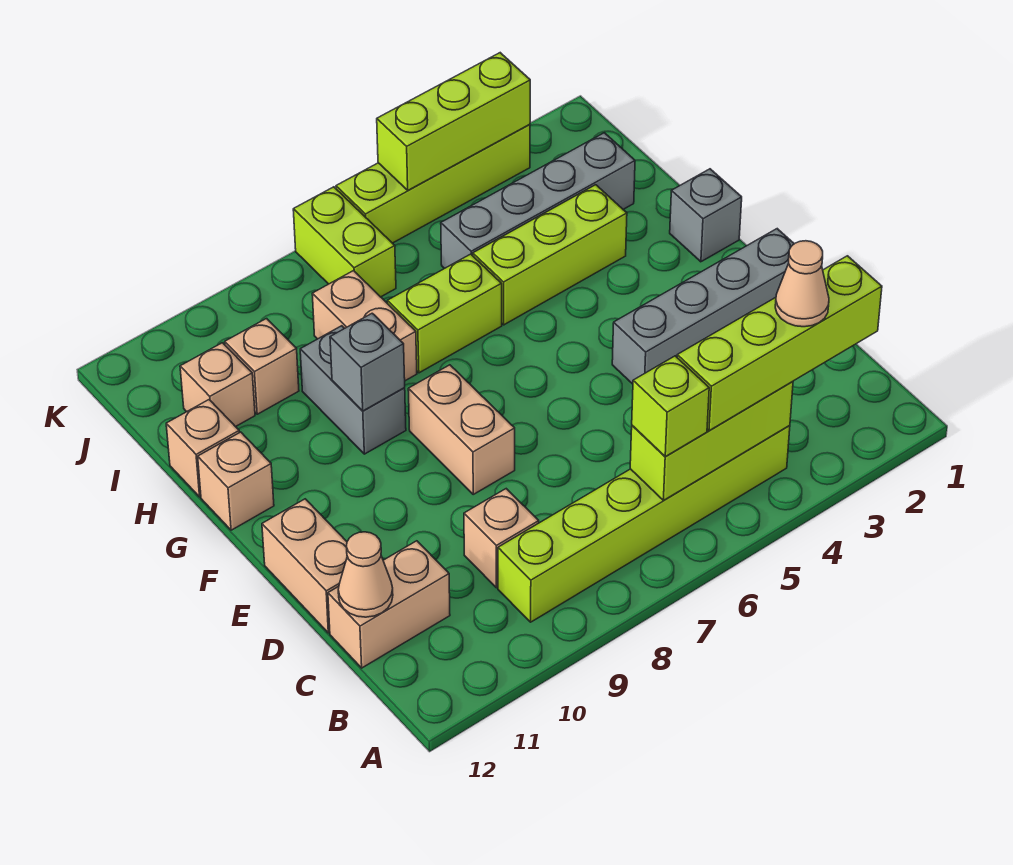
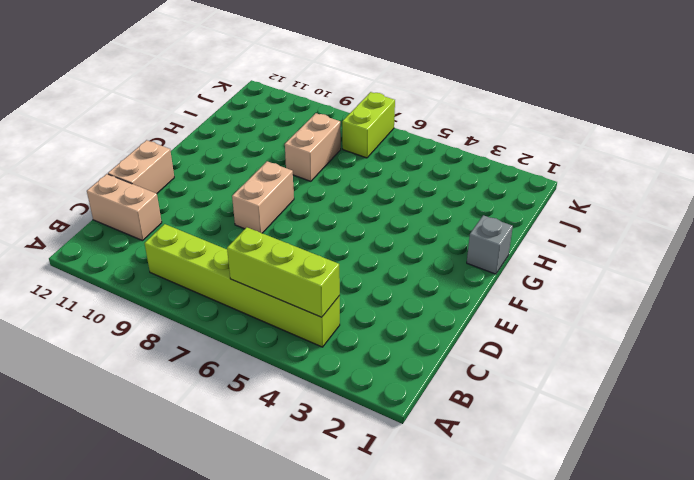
none -> tan 1x1 brick [464,489,539,588]
none -> grey 1x4 brick [612,229,794,384]
none -> grey 1x2 brick [300,326,406,454]

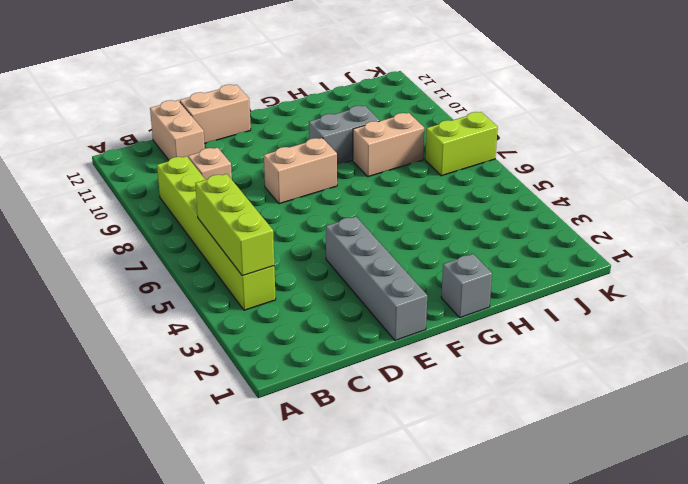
none -> tan 1x1 brick [198,432,274,530]
none -> lime 1x3 brick [473,185,627,325]
none -> lime 1x2 brick [387,254,502,373]

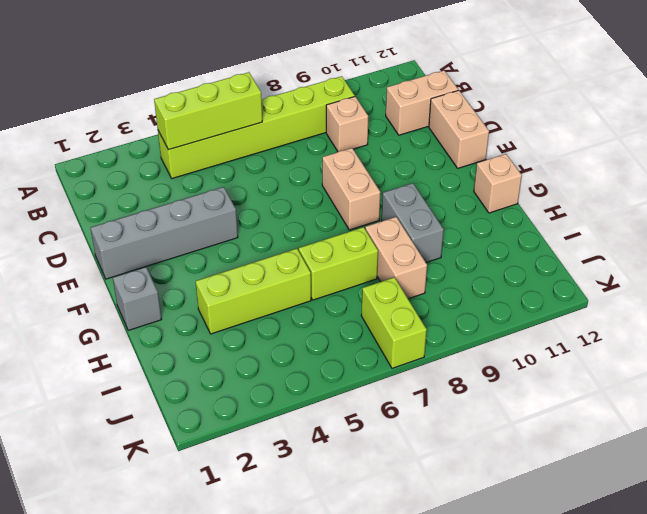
none -> tan 1x1 brick [166,400,239,497]
none -> grey 1x4 brick [441,133,635,269]
none -> tan 1x1 brick [225,319,299,414]

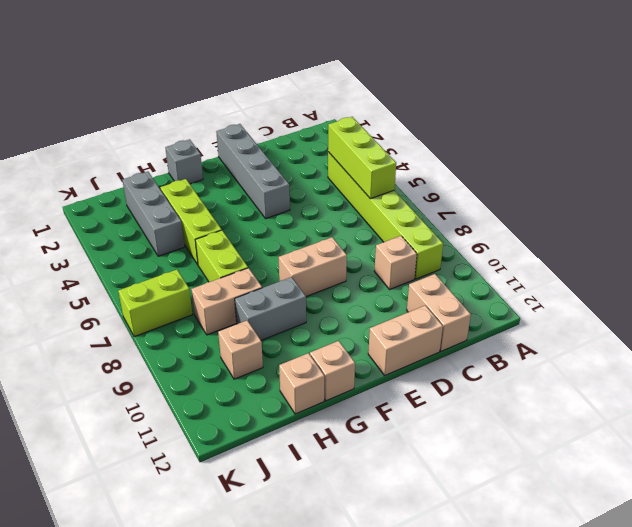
grey 1x3 brick [122,172,184,256] -> grey 1x4 brick [441,133,635,269]
none -> tan 1x1 brick [180,343,255,427]
none -> lime 1x4 brick [336,124,530,243]
none -> tan 1x1 cone [338,532,393,617]

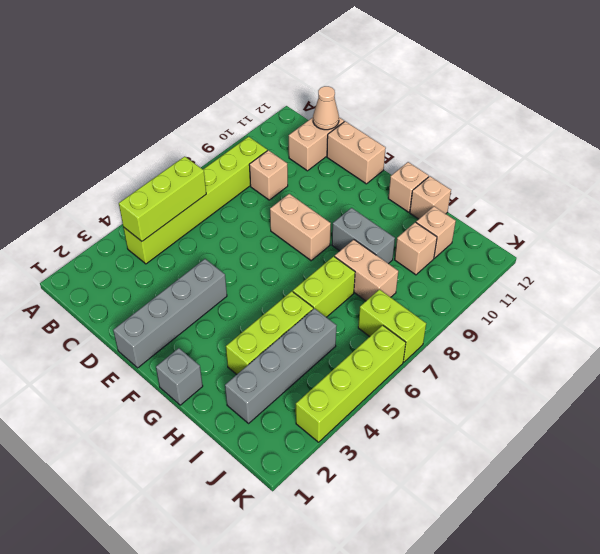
none -> grey 1x1 brick [330,313,405,411]
none -> lime 1x3 brick [377,53,530,190]
none -> lime 1x4 brick [677,256,882,431]

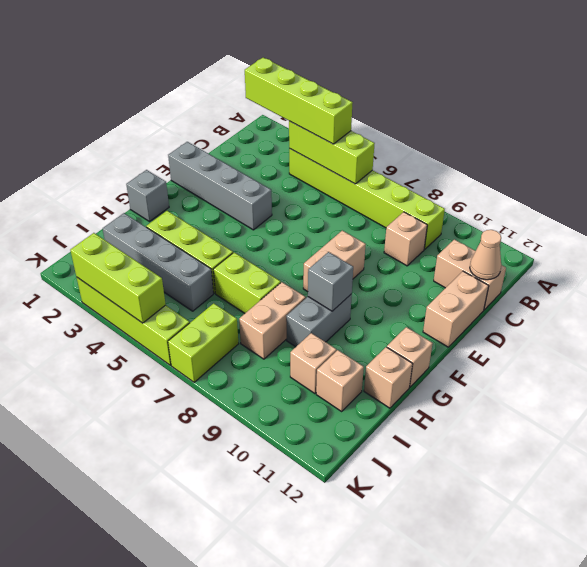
none -> lime 1x1 brick [632,356,709,457]
none -> tan 1x1 cone [775,241,829,327]

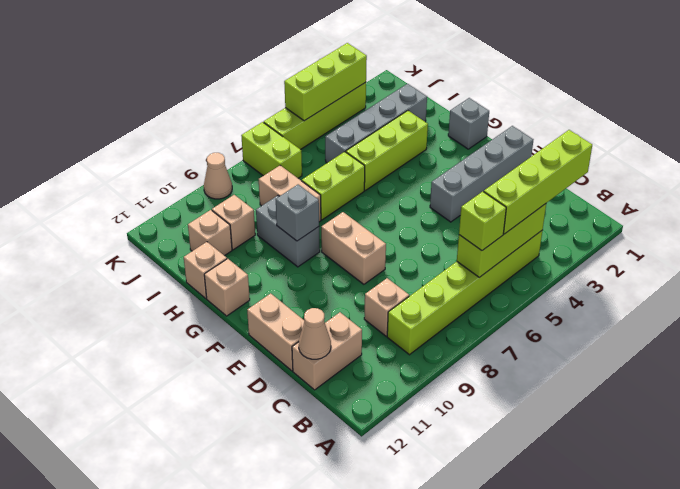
tan 1x1 cone [204,153,232,199] -> tan 1x1 cone moved to [775,241,829,327]

